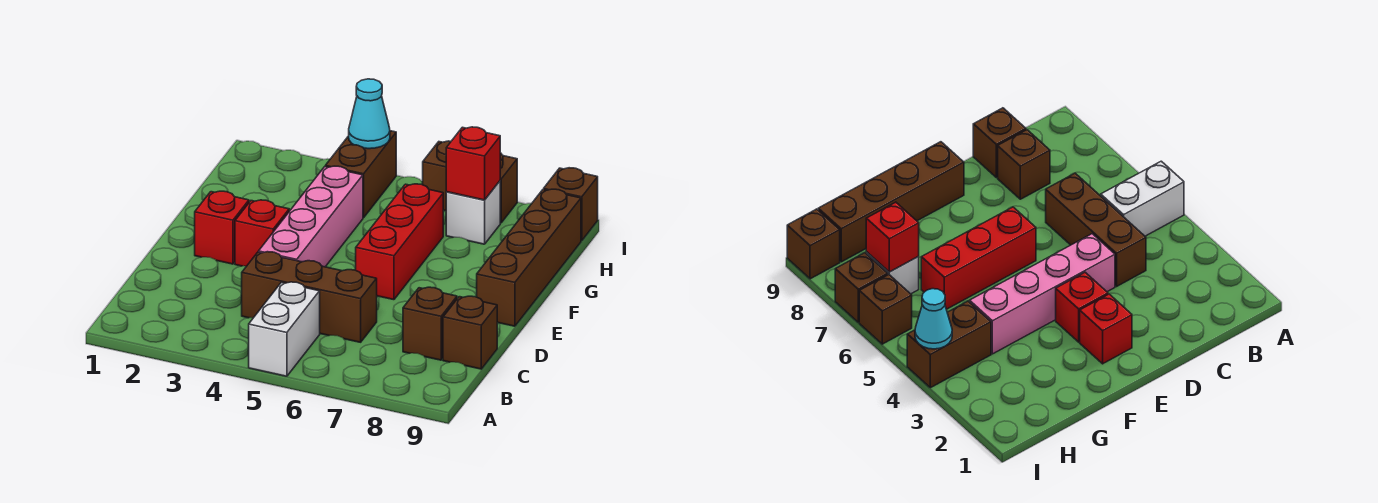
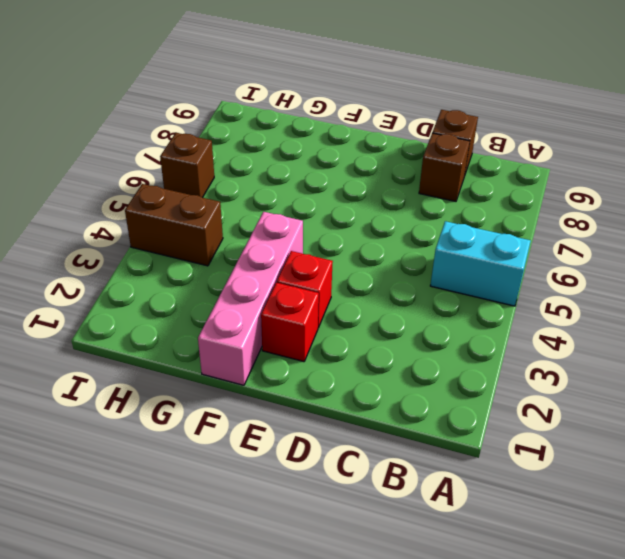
cyan 1x2 brick [430,221,531,306] -> white 1x2 brick [249,282,320,376]
pink 1x4 brick [198,212,303,385] -> pink 1x4 brick turned to [258,166,363,267]
none -> brown 1x3 brick [242,252,377,342]
none -> red 1x3 brick [356,184,443,300]
none -> brown 1x4 brick [477,189,581,326]

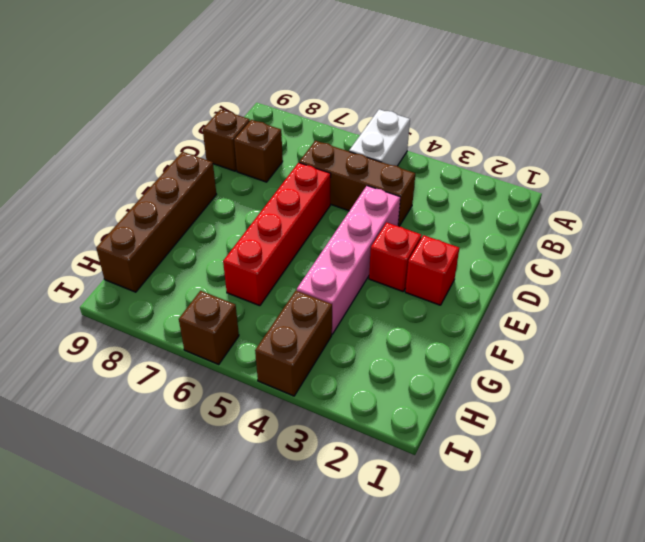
red 1x4 brick [223,163,331,306] -> red 1x3 brick [356,184,443,300]
none -> white 1x1 brick [446,181,500,244]
none -> brown 1x1 brick [500,153,517,223]
none -> brown 1x1 brick [544,168,598,241]

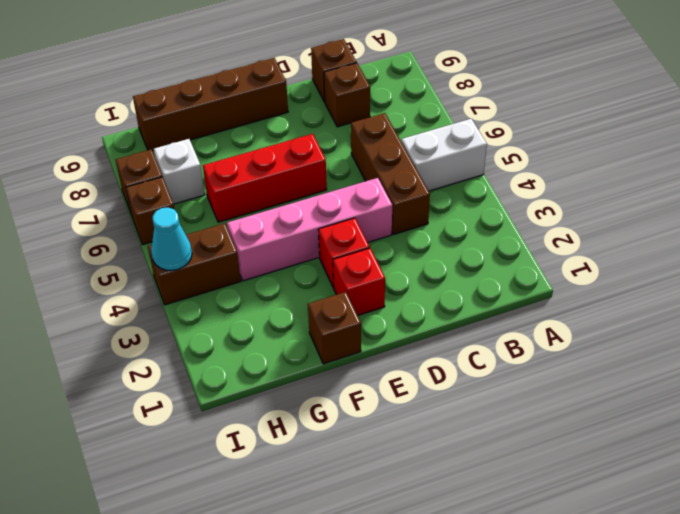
brown 1x1 brick [308,292,361,364] -> brown 1x1 brick moved to [544,168,598,241]
none -> red 1x1 brick [446,127,500,200]

